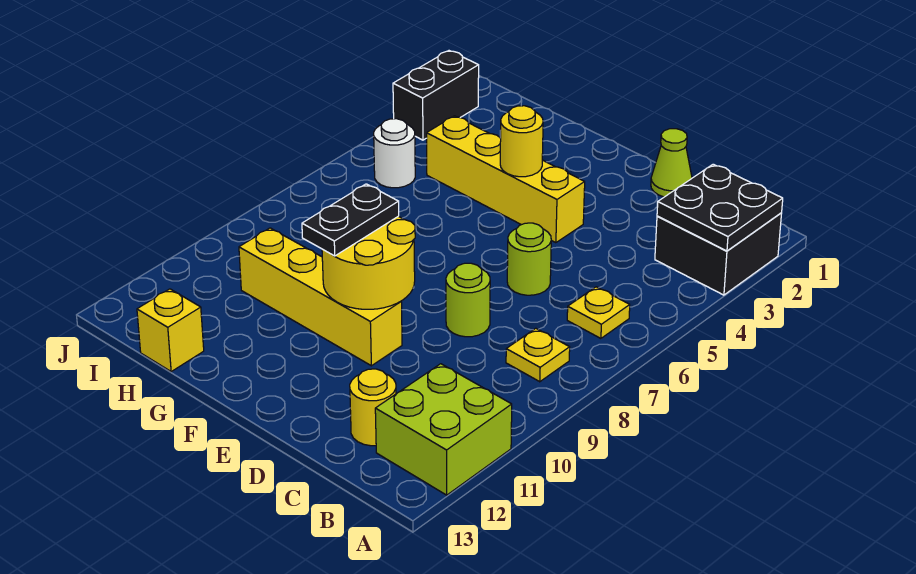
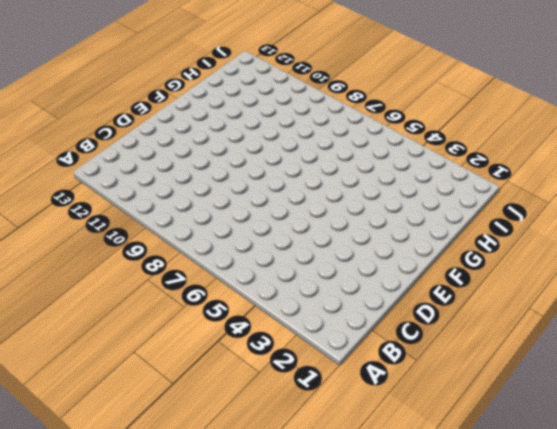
none -> black 2x2 brick [655,213,782,295]
none -> lime 2x2 brick [375,364,512,495]
none -> yellow 1x1 plate [567,287,630,338]

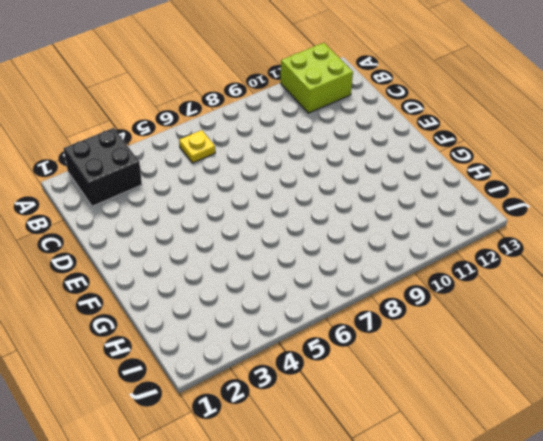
none -> yellow 1x1 plate [506,328,570,382]
none -> yellow 1x1 round brick [350,369,396,446]
none -> lime 1x1 cone [651,129,692,197]

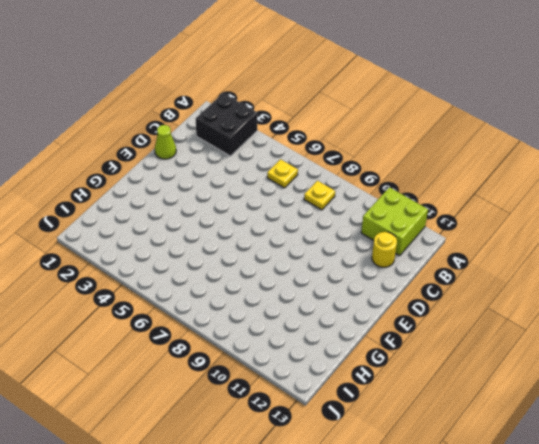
none -> lime 1x1 round brick [507,223,551,295]
none -> lime 1x1 round brick [446,263,490,337]
none -> yellow 1x4 brick [427,116,585,243]

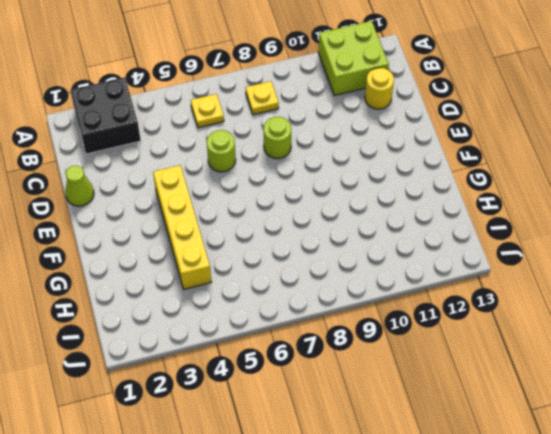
none -> yellow 1x4 brick [239,228,402,366]
none -> yellow 1x1 brick [137,289,204,372]
none -> white 1x1 round brick [374,119,415,188]

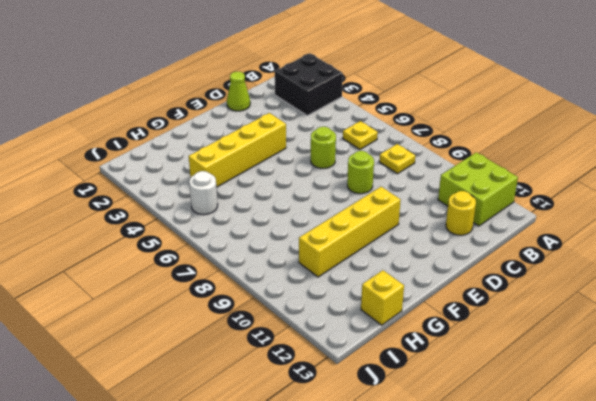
none -> black 1x2 brick [393,51,479,140]
none -> black 2x2 plate [657,164,783,251]
none -> yellow 2x2 round brick [322,216,415,309]

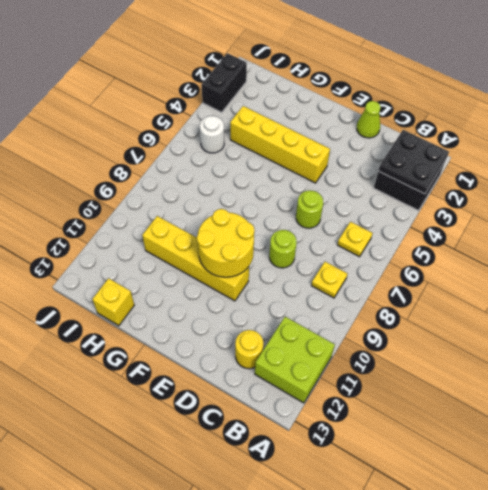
none -> yellow 1x1 round brick [500,106,543,177]
none -> black 1x2 plate [302,184,399,256]

